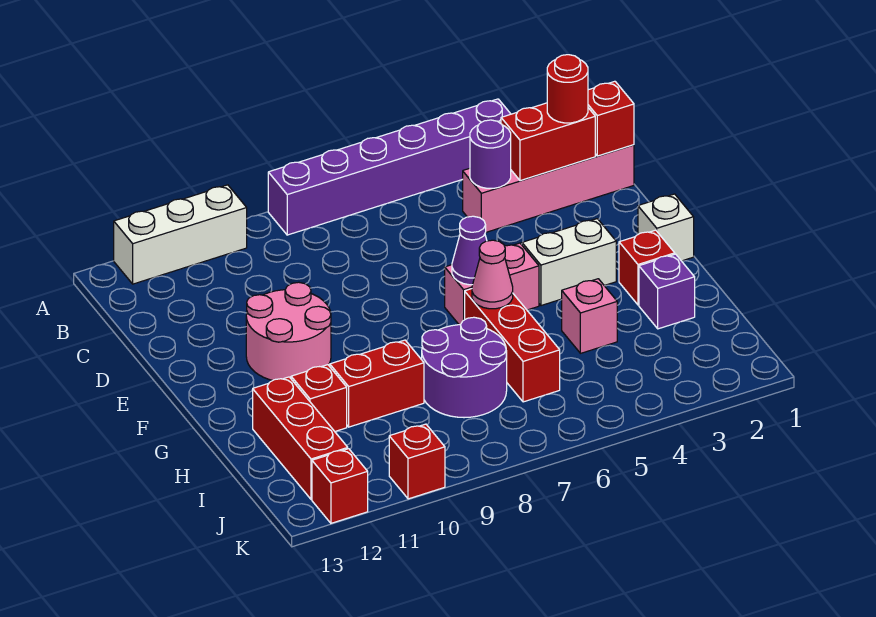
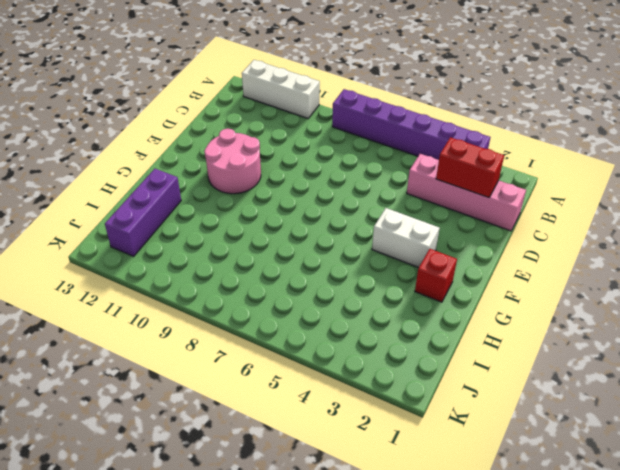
purple 1x3 brick [105,169,181,256] -> red 1x3 brick [253,377,348,499]
none -> white 1x1 brick [638,194,694,261]
none -> pink 1x2 brick [445,243,539,325]
none -> red 1x3 brick [465,289,560,402]

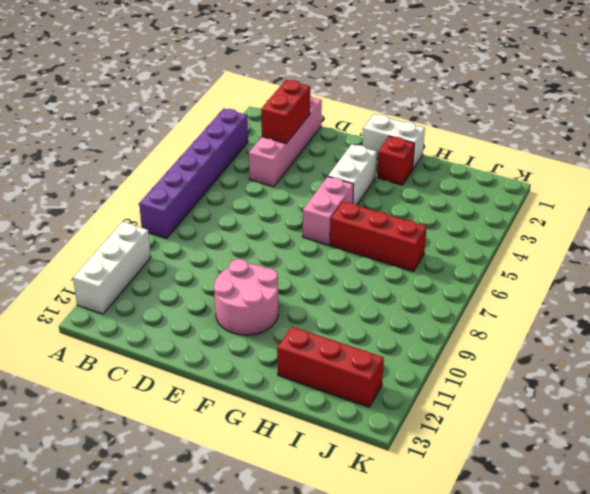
white 1x2 brick [363,114,425,169] -> white 1x1 brick [638,194,694,261]
none -> purple 1x1 brick [639,254,695,329]
none -> pink 1x1 brick [562,279,617,353]
none -> purple 2x2 round brick [422,317,507,418]

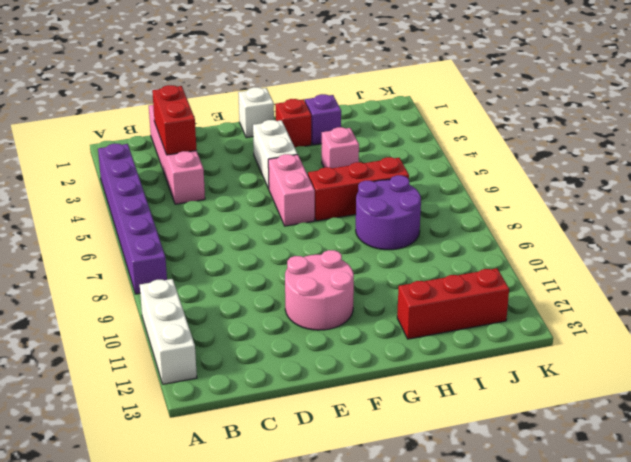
none -> red 1x2 brick [330,340,424,427]
none -> red 1x1 brick [291,365,347,431]
none -> red 1x1 brick [389,424,445,499]

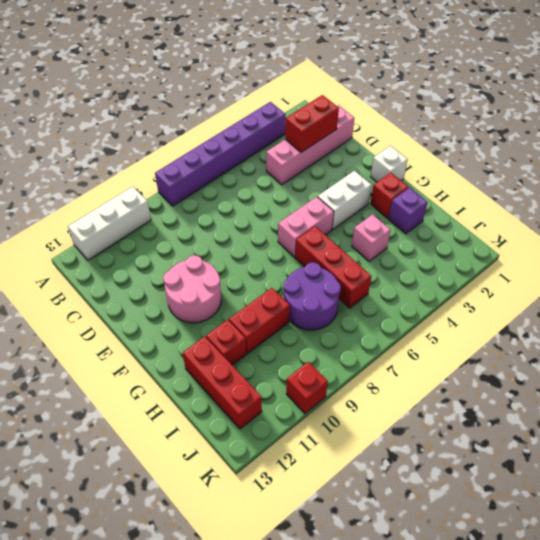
none -> red 1x1 brick [312,449,368,523]
none -> red 1x1 brick [588,81,634,156]
none -> purple 1x1 round brick [470,120,511,188]

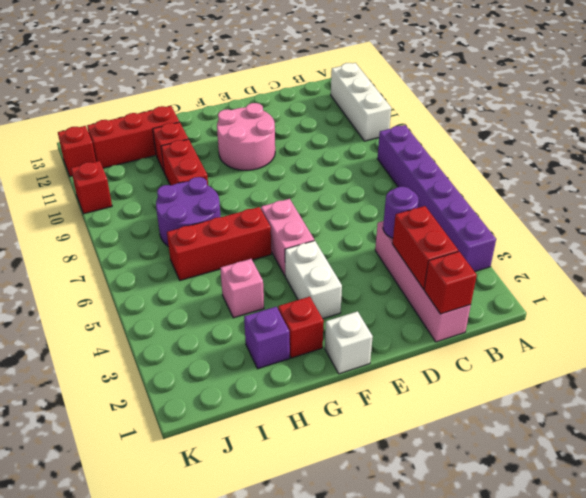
none -> purple 1x1 cone [452,216,487,285]
none -> pink 1x1 cone [472,240,513,309]
none -> red 1x1 round brick [547,55,588,123]

